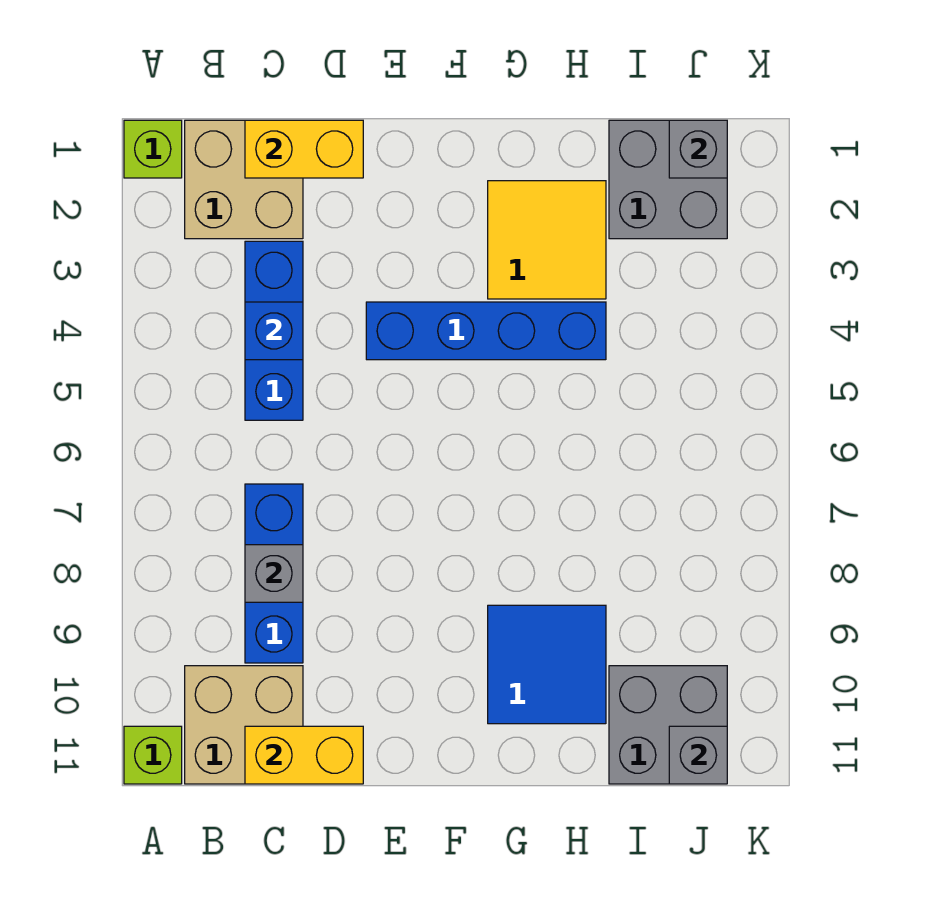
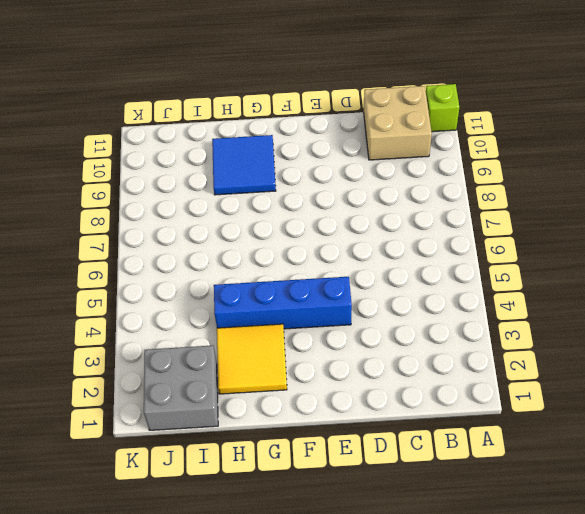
none -> lime 1x1 brick [124,120,182,178]
none -> tan 2x2 brick [185,120,303,239]
none -> blue 1x3 brick [245,241,303,420]

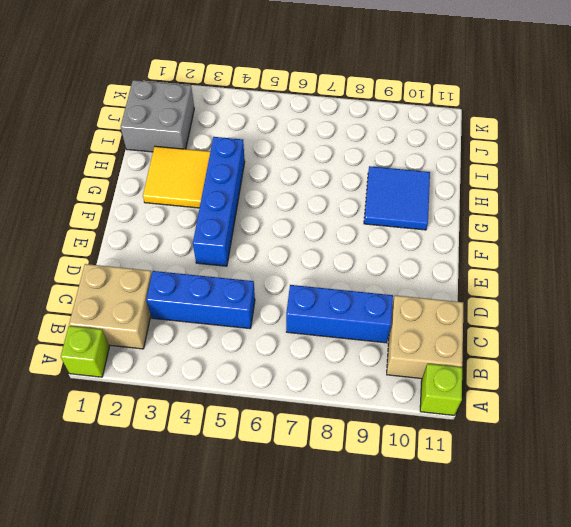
none -> grey 2x2 brick [609,666,727,784]
none -> yellow 1x2 brick [245,120,363,178]
none -> blue 1x1 brick [245,302,303,360]

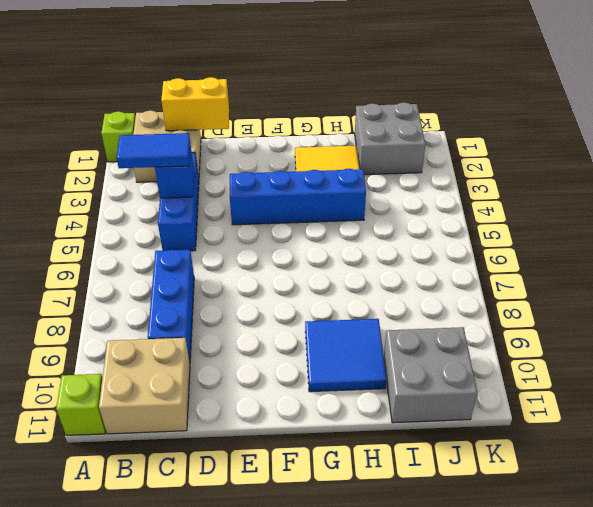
blue 1x2 tile [117,133,190,168] -> none
none -> grey 1x1 brick [245,545,303,602]
none -> yellow 1x2 brick [245,726,363,784]
none -> grey 1x1 brick [669,120,727,178]

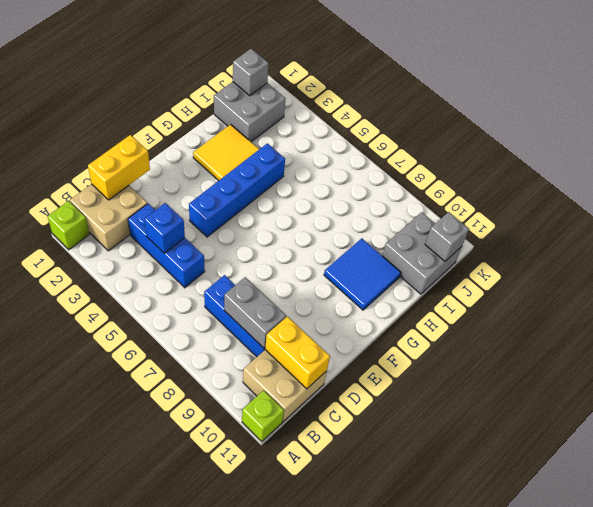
grey 1x2 brick [224,277,286,348] -> grey 1x1 brick [245,545,303,602]
yellow 1x2 brick [265,316,330,389] -> yellow 1x2 brick turned to [245,726,363,784]

